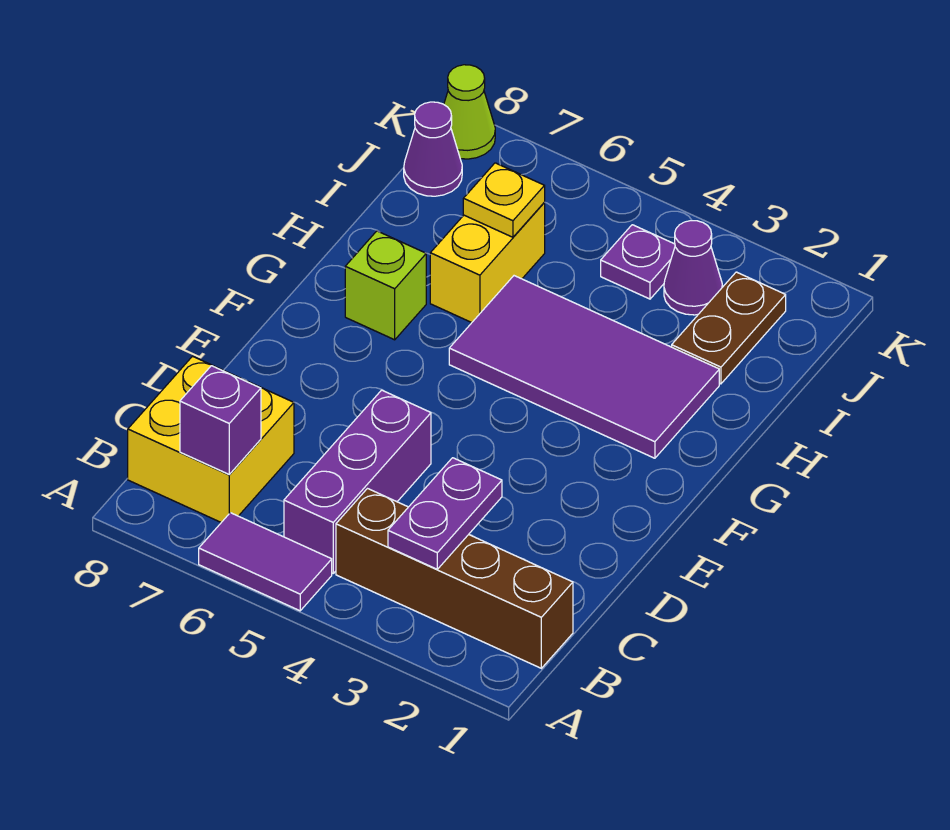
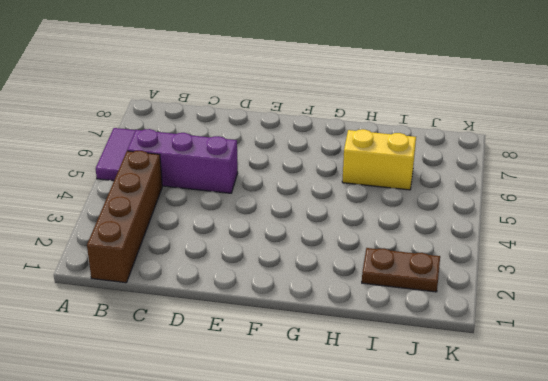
none -> yellow 2x2 brick [128,356,294,522]
none -> purple 2x4 tile [449,276,719,458]
none -> lime 1x1 brick [345,231,426,340]

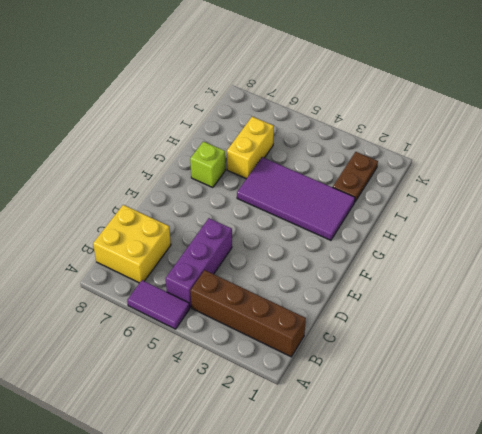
none -> purple 1x1 cone [664,221,722,315]
none -> purple 1x1 plate [601,225,675,299]
none -> purple 1x1 cone [404,102,462,196]

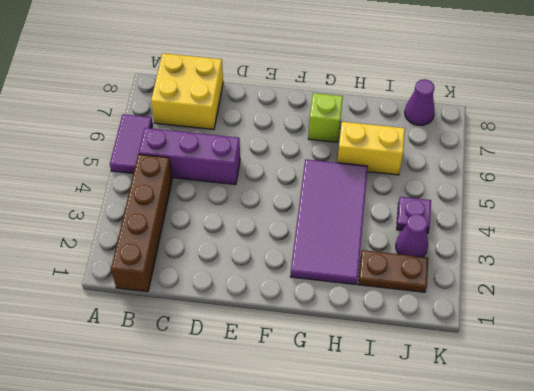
none -> lime 1x1 cone [444,65,495,159]
none -> purple 1x2 plate [388,458,502,569]
none -> purple 1x1 brick [180,366,261,475]

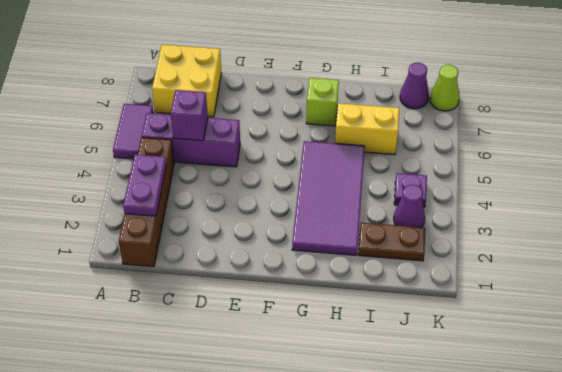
purple 1x2 plate [123,154,167,216] -> purple 1x2 plate turned to [388,458,502,569]
purple 1x1 brick [171,90,208,141] -> purple 1x1 brick moved to [180,366,261,475]
none -> yellow 1x1 plate [463,163,545,237]

